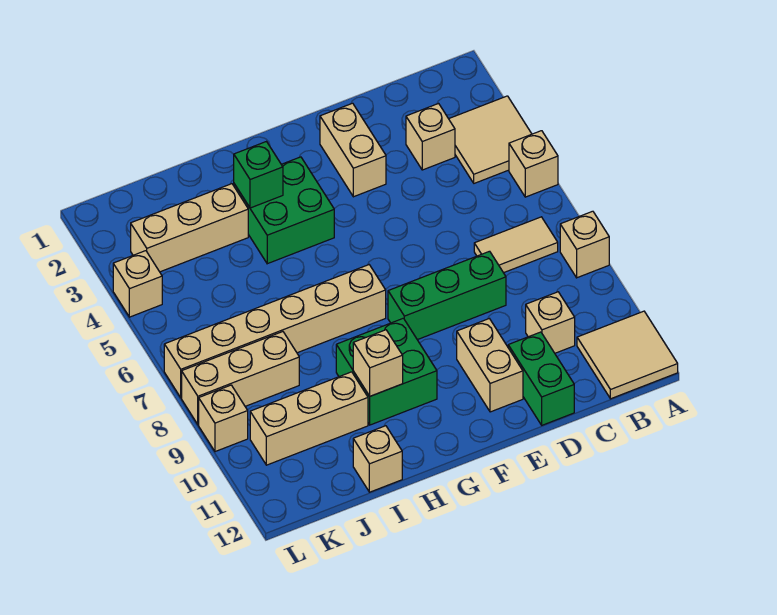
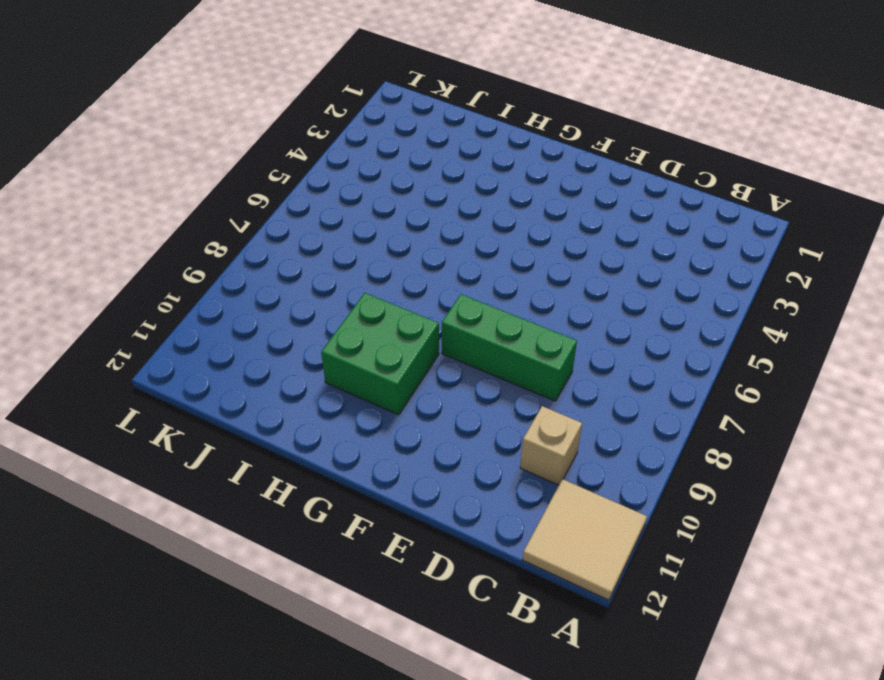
none -> tan 2x2 tile [449,96,532,183]
none -> tan 1x1 brick [509,131,558,197]
none -> tan 1x1 brick [560,211,609,278]

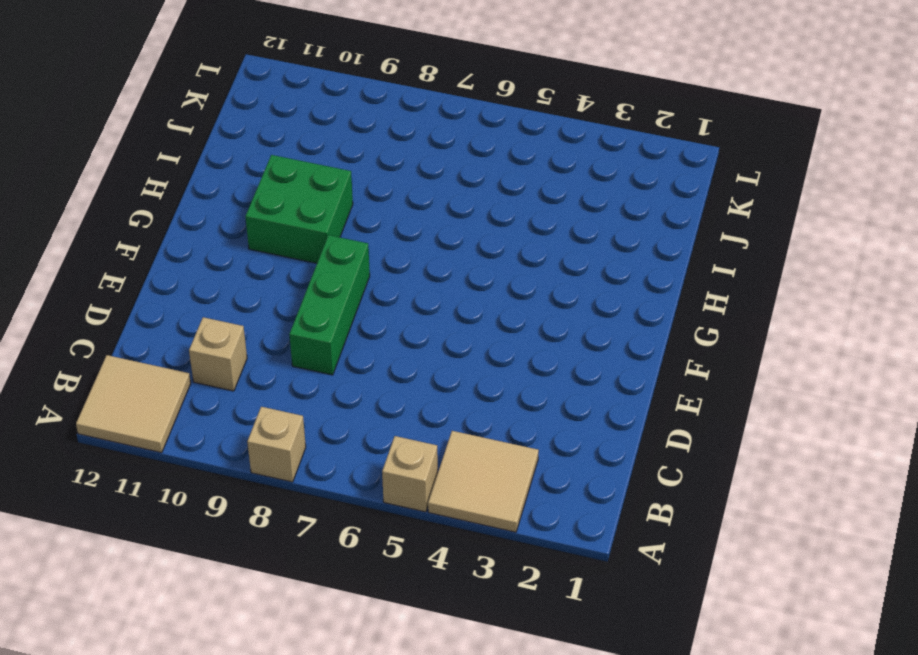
none -> tan 1x2 tile [474,217,558,273]
none -> tan 1x1 brick [406,104,455,170]
none -> green 1x2 brick [508,332,574,425]

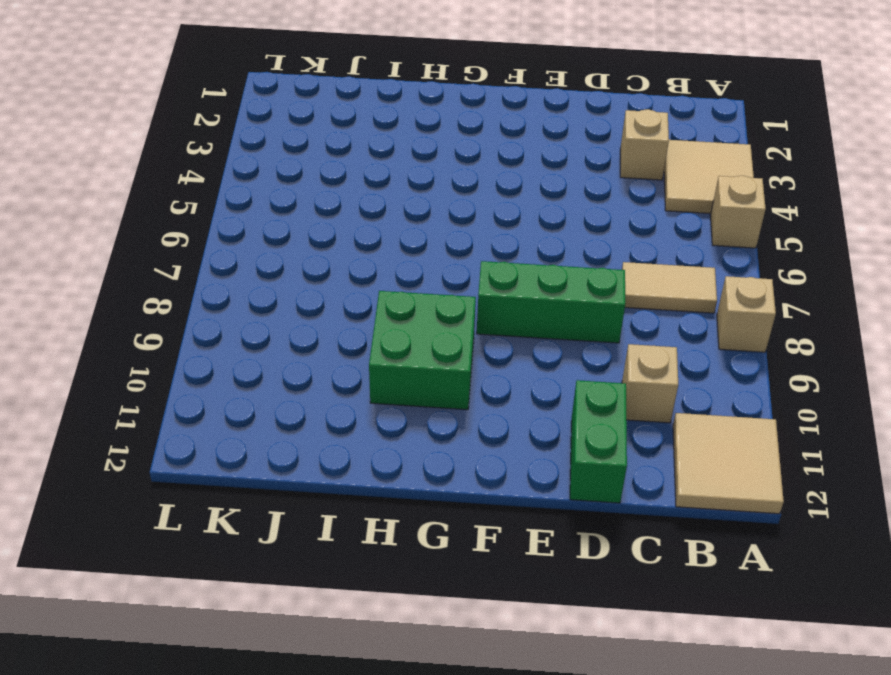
none -> tan 1x2 brick [320,103,386,197]
none -> tan 1x2 brick [457,319,523,412]
none -> green 2x2 brick [234,157,334,264]

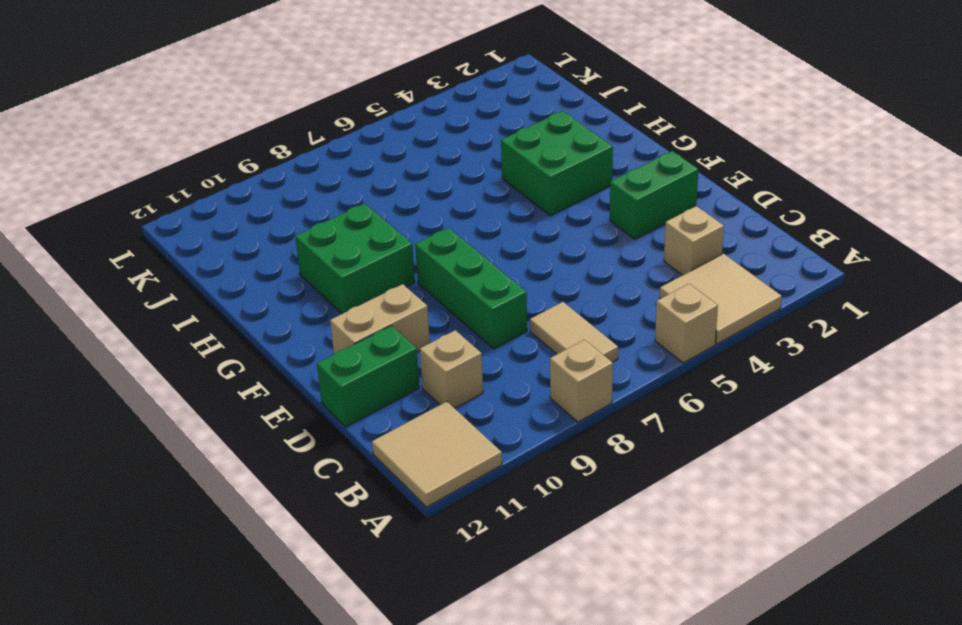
green 1x2 brick [610,151,698,240] -> tan 1x2 brick [320,103,386,197]
none -> tan 1x6 brick [164,265,386,398]
none -> tan 1x3 brick [131,184,248,272]
none -> tan 1x3 brick [250,372,368,465]

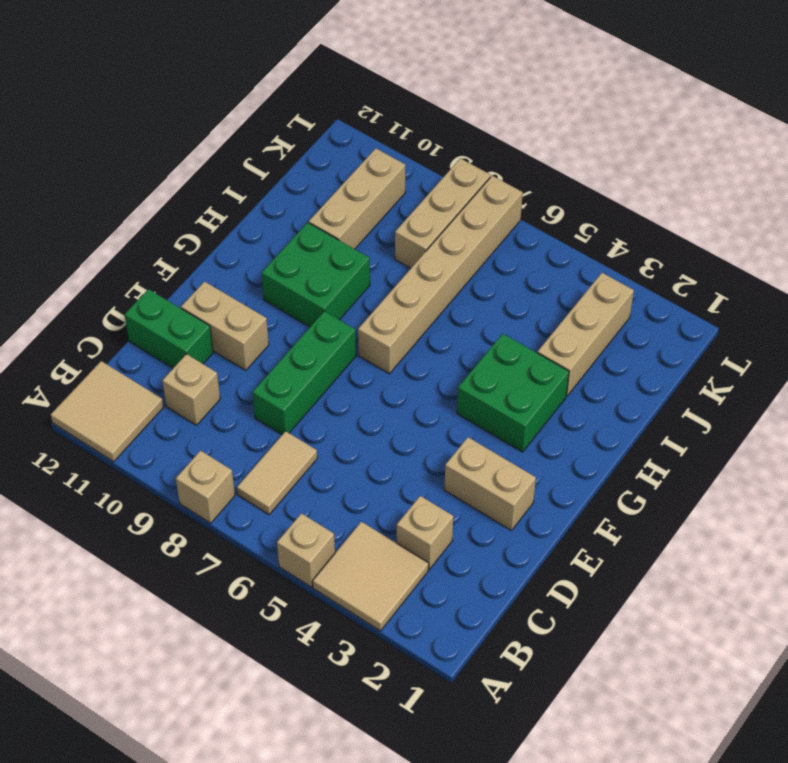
none -> tan 1x1 brick [353,426,402,492]
none -> tan 1x1 brick [113,251,162,317]
none -> tan 1x1 brick [199,385,248,452]

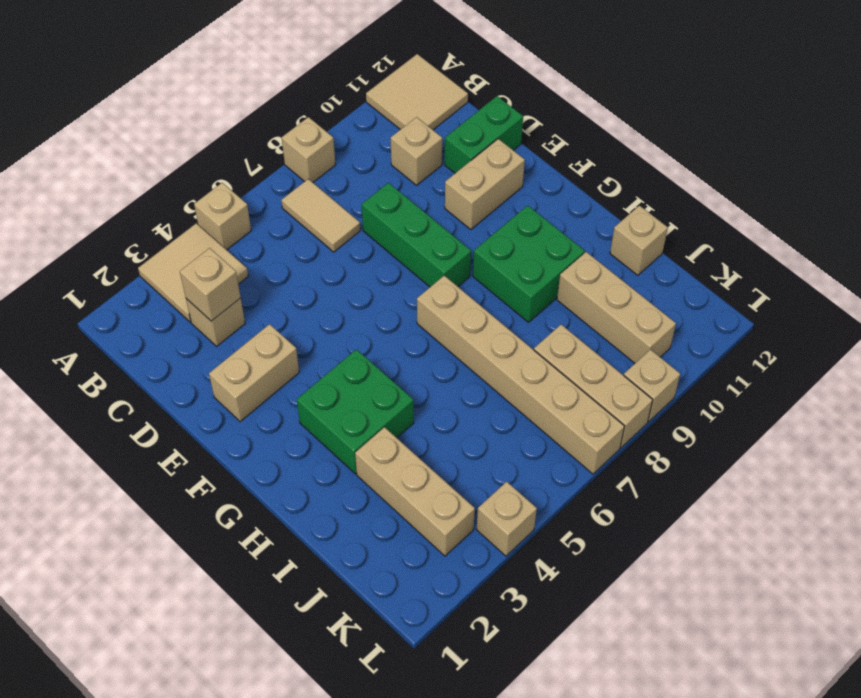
tan 1x1 brick [180,248,241,321] -> tan 1x1 brick moved to [353,330,403,396]
none -> green 1x1 brick [234,142,283,208]

